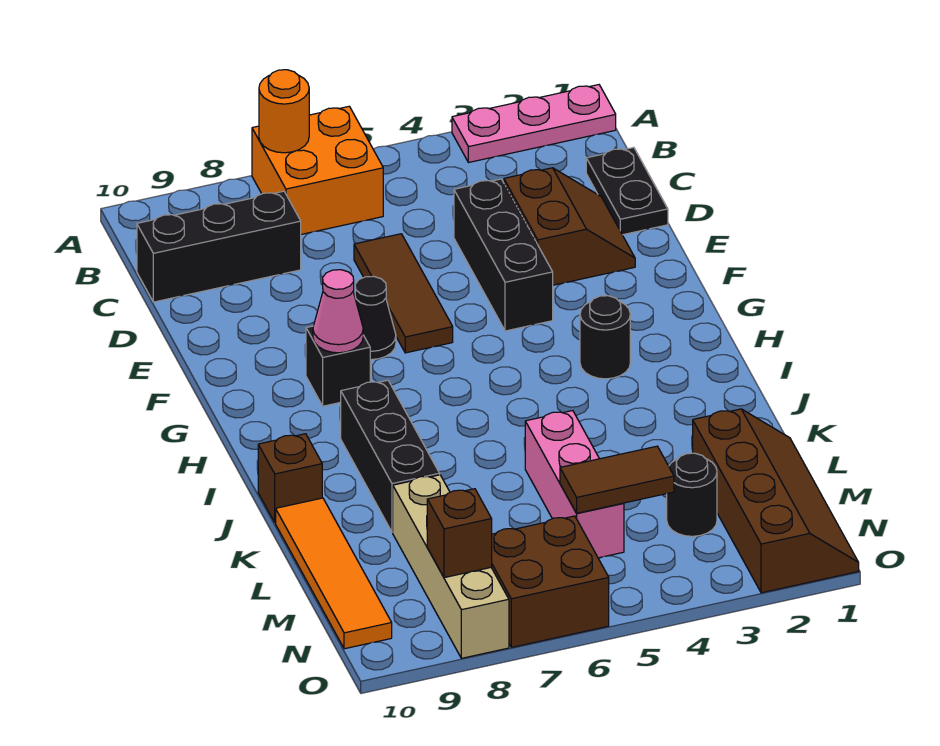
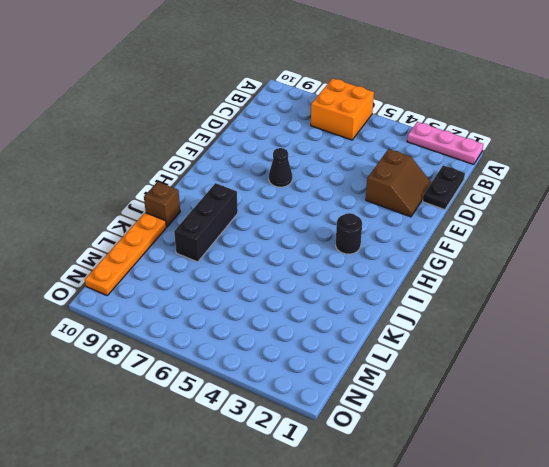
orange 1x4 plate [85,213,166,295] -> orange 1x4 tile [276,498,392,649]
none -> black 1x3 brick [137,191,301,302]
none -> black 1x3 brick [454,179,553,331]
none -> brown 1x3 tile [354,234,453,353]

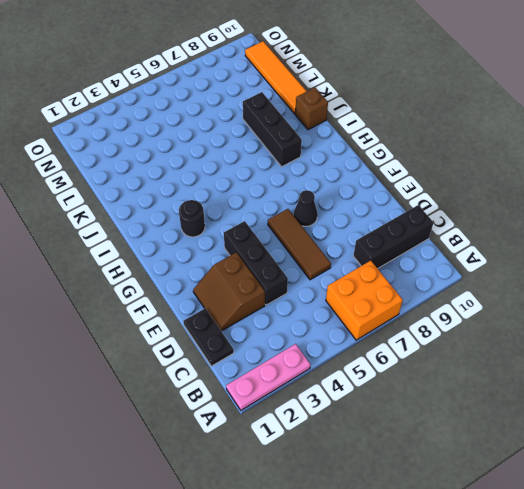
none -> black 1x1 brick [306,326,370,406]
none -> pink 1x3 brick [525,411,624,558]
none -> brown 2x4 slope [693,409,859,593]

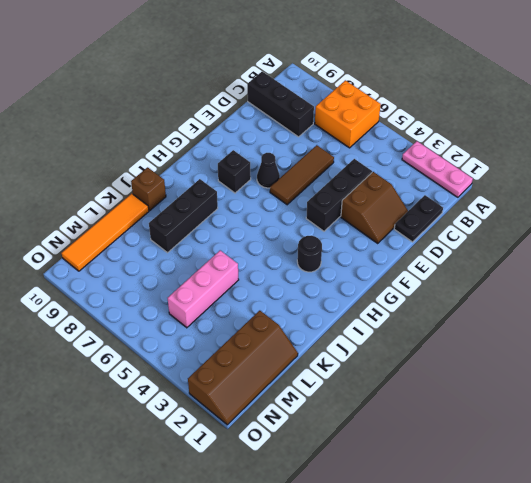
none -> tan 1x4 brick [393,475,509,658]
none -> black 1x1 round brick [667,453,717,536]
none -> brown 2x2 brick [491,516,609,647]

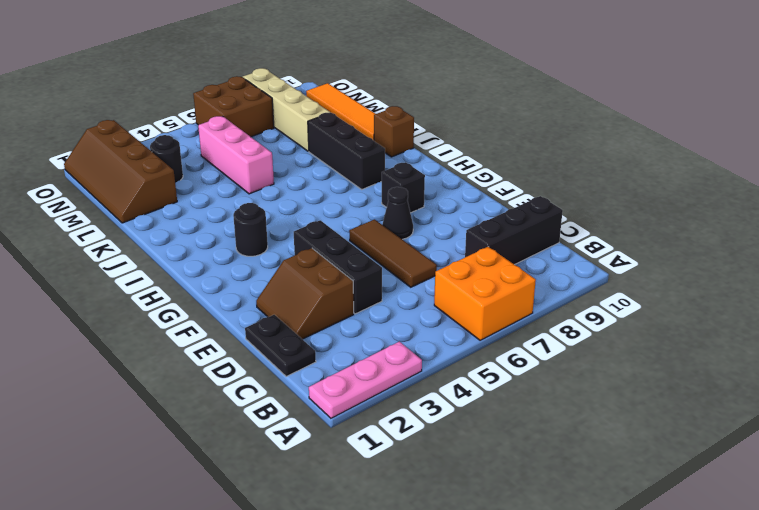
none -> orange 1x1 round brick [259,70,309,153]
none -> pink 1x1 cone [313,270,363,353]
none -> brown 1x2 tile [560,446,674,513]

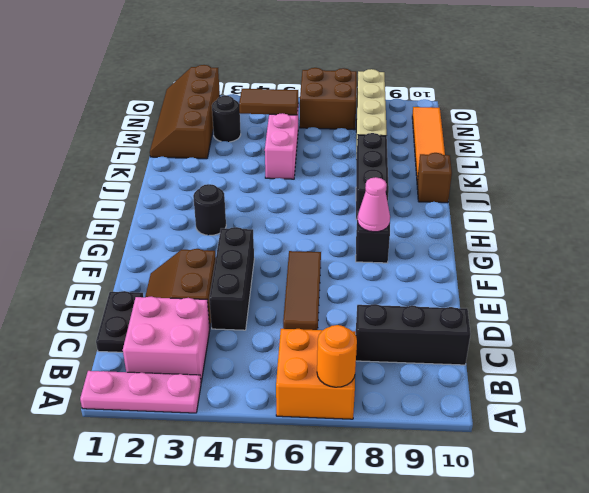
pink 2x2 brick [123,296,210,382] -> none
none -> black 1x1 cone [355,276,396,360]
none -> brown 1x1 brick [427,489,492,578]

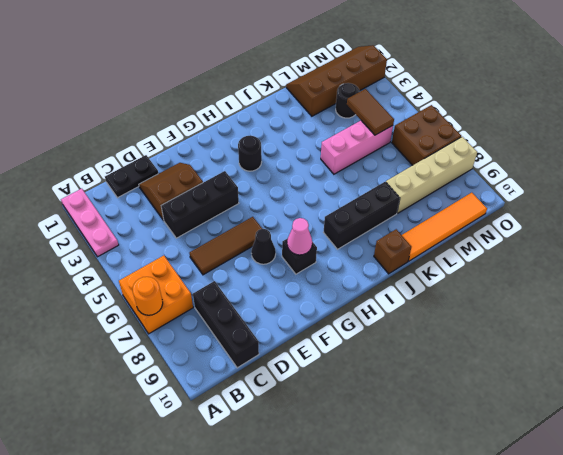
none -> brown 1x1 brick [427,489,492,578]

